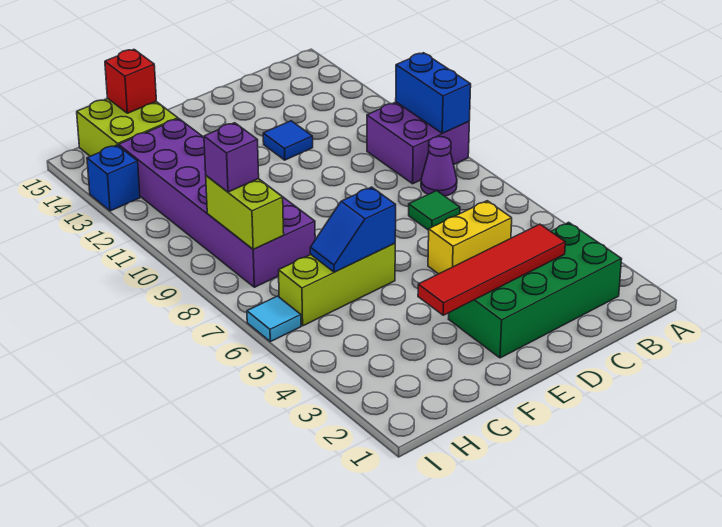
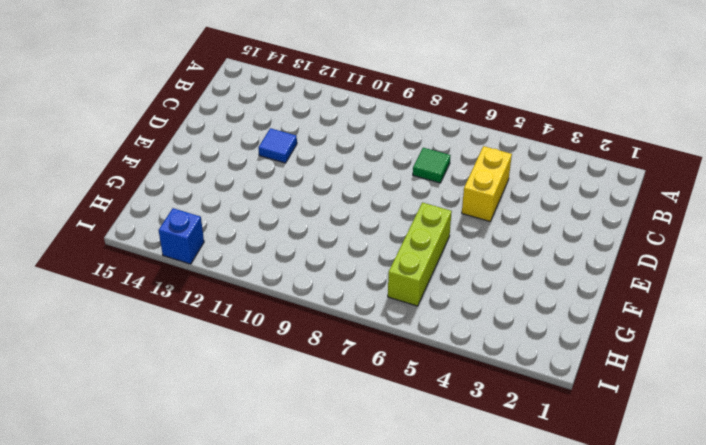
none -> purple 2x2 brick [367,102,469,184]
none -> green 2x4 brick [449,222,622,358]
none -> purple 1x1 cone [421,137,457,196]

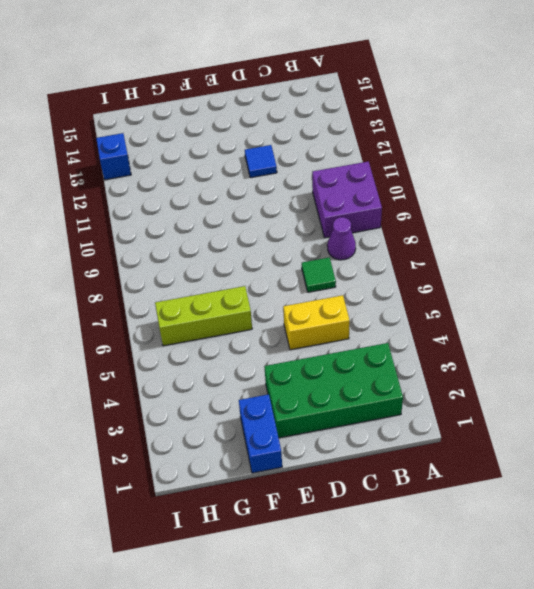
blue 1x2 brick [239,394,282,473] -> blue 1x2 brick moved to [396,53,471,133]
none -> purple 2x6 brick [119,119,315,287]
none -> lime 2x2 brick [77,98,178,156]
none -> cyan 1x1 tile [247,296,301,342]

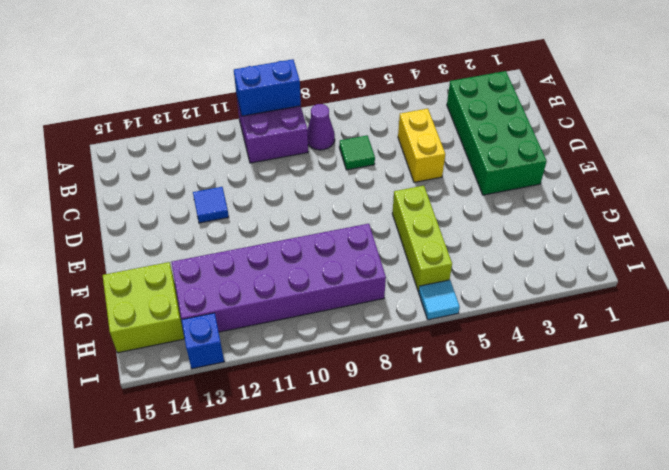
none -> red 1x4 tile [418,224,565,315]
none -> blue 1x2 slope [310,187,396,272]
none -> red 1x1 brick [105,50,156,113]

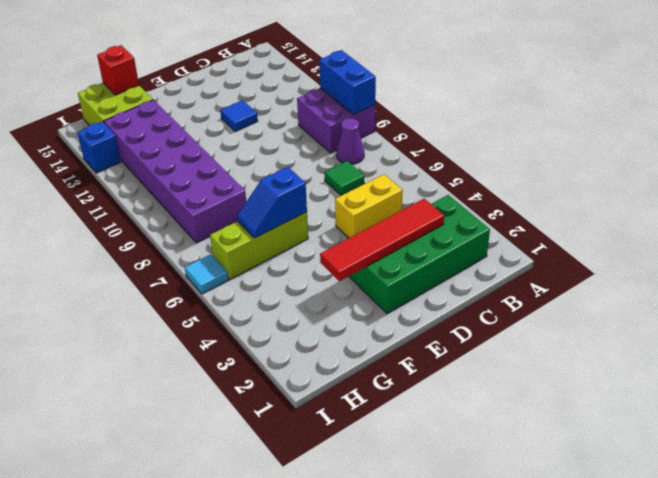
none -> lime 1x2 brick [206,176,284,249]
none -> purple 1x1 brick [204,123,259,192]

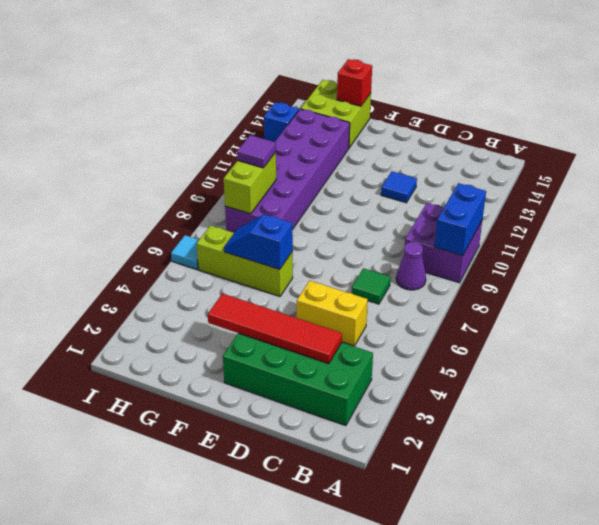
purple 1x1 tile [237,135,276,168] -> purple 1x1 brick [204,123,259,192]

